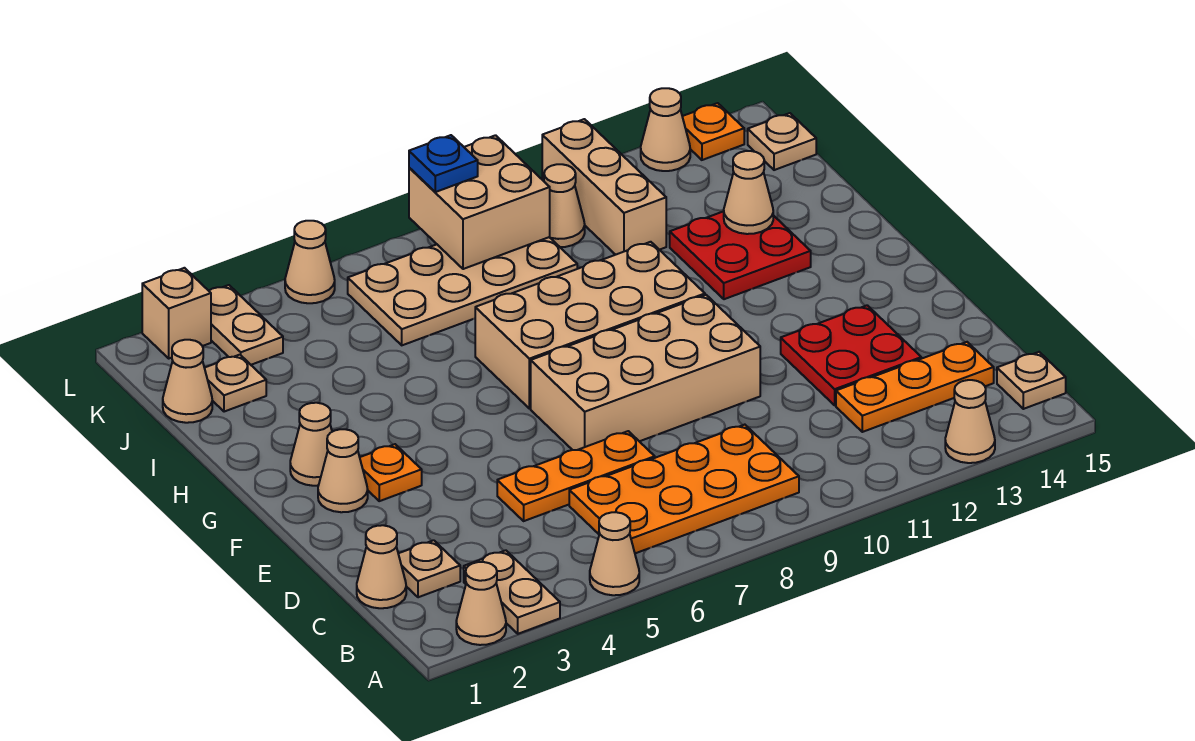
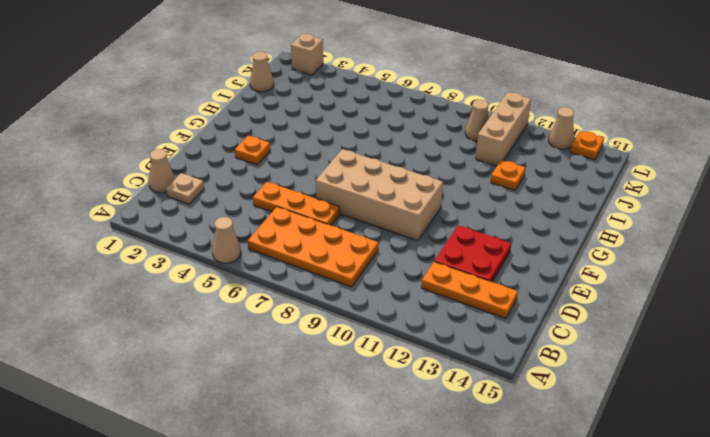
orange 1x1 plate [491,160,526,190] -> red 2x2 plate [670,211,811,299]
none -> tan 1x1 cone [456,562,506,645]
none -> tan 1x2 plate [464,550,560,634]
none -> tan 1x1 cone [945,380,995,463]
none -> tan 1x1 plate [997,352,1066,409]

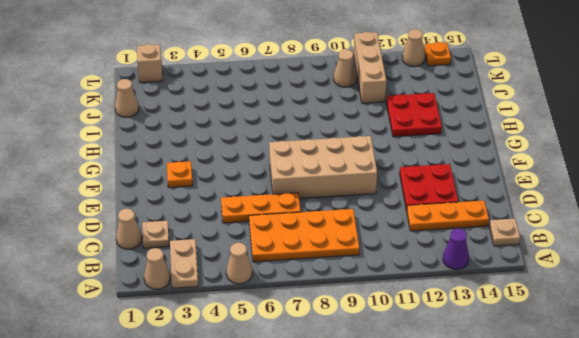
purple 1x1 cone [443,228,469,269] -> tan 1x1 cone [945,380,995,463]
none -> tan 1x1 cone [318,429,368,512]
none -> tan 1x1 cone [290,403,332,486]
none -> tan 2x4 brick [475,242,705,408]
none -> tan 1x1 plate [205,355,266,412]

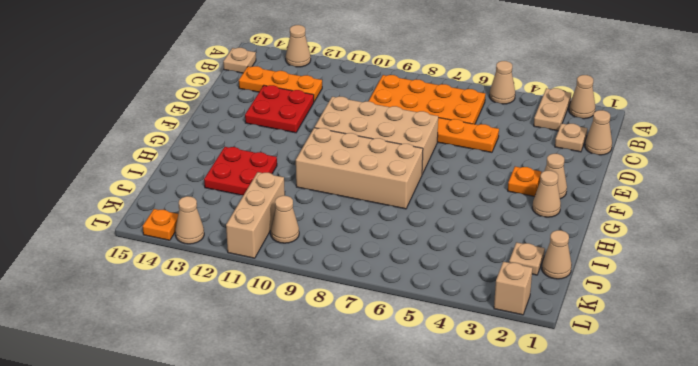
none -> tan 2x4 plate [348,237,577,345]
none -> tan 1x2 plate [209,285,283,365]
none -> tan 1x1 plate [748,113,816,170]
none -> tan 1x1 cone [285,221,335,303]

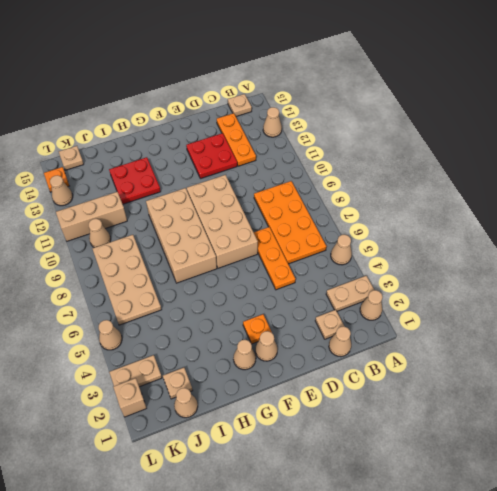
none -> tan 1x1 cone [724,151,773,234]
none -> tan 2x2 brick [409,135,550,269]
none -> blue 1x1 plate [409,135,478,192]

